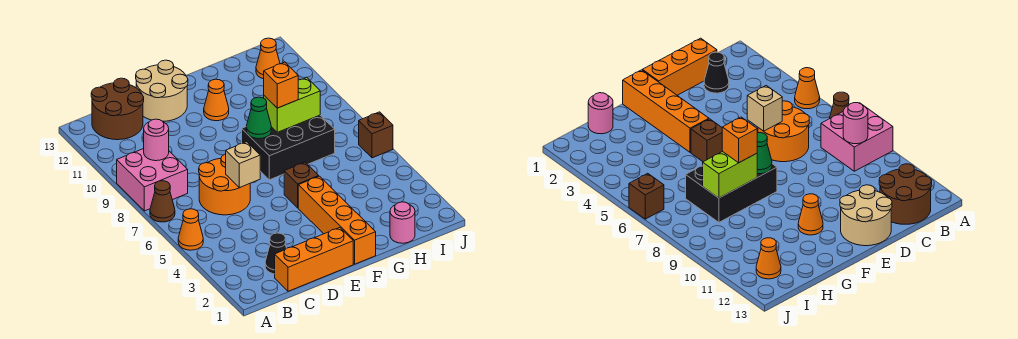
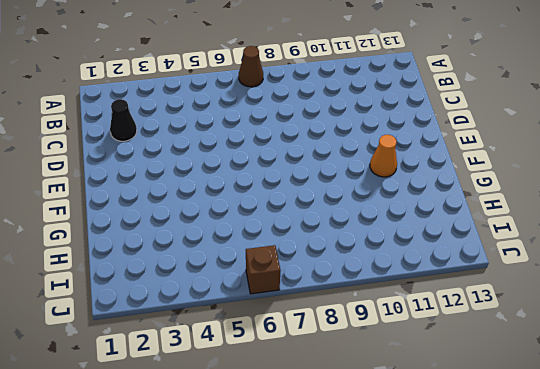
none -> orange 1x1 cone [178,209,203,250]
none -> pink 2x2 brick [117,149,188,211]
none -> brown 2x2 round brick [91,78,144,140]

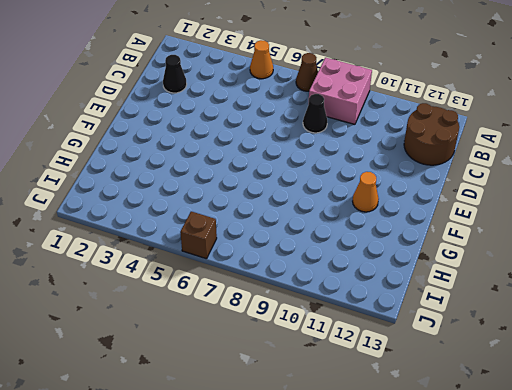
black 1x1 cone [303,94,327,133] -> none
none -> orange 1x3 brick [275,228,353,291]
none -> orange 2x2 round brick [199,154,250,215]
none -> tan 2x2 round brick [136,60,188,121]

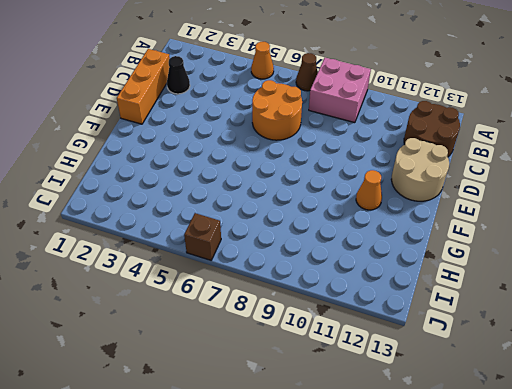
none -> orange 1x4 brick [298,176,376,264]
none -> brown 1x1 brick [284,162,319,208]
none -> black 2x3 brick [242,115,335,180]

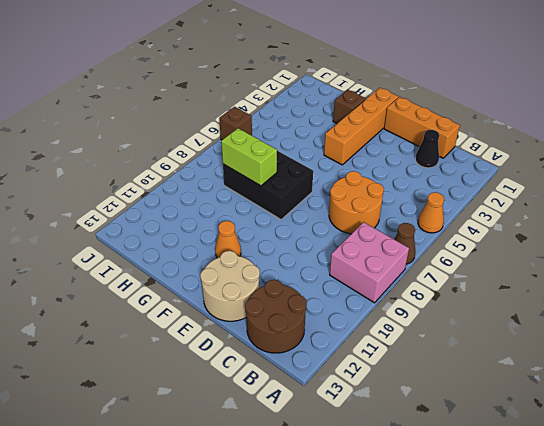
brown 1x1 brick [333,90,366,123] -> brown 1x1 brick moved to [284,162,319,208]
none -> pink 1x1 round brick [390,202,415,243]
none -> orange 1x1 cone [256,38,280,79]
none -> pink 1x1 round brick [144,119,169,161]

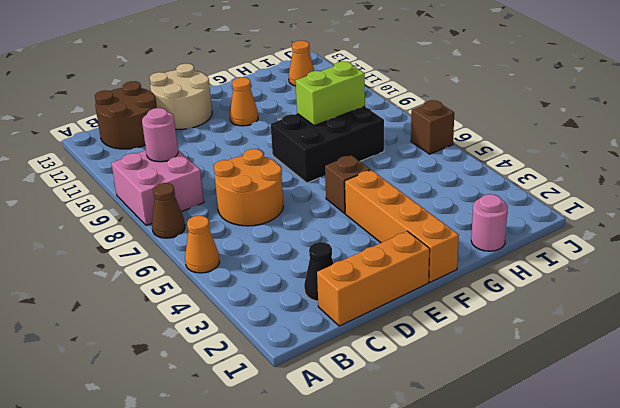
none -> tan 1x1 brick [226,142,260,188]
none -> green 1x1 cone [246,97,271,139]
none -> orange 1x1 brick [264,62,298,108]

